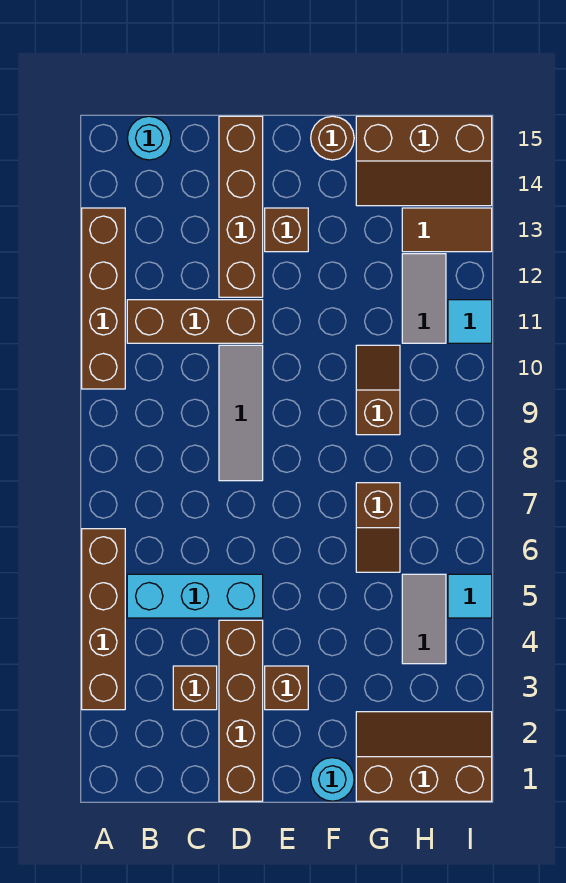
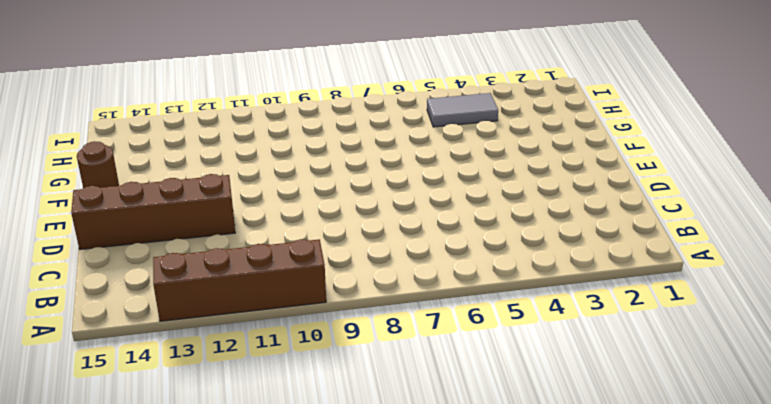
none -> brown 1x4 brick [82,529,125,710]
none -> cyan 1x3 brick [127,574,263,618]
none -> brown 1x3 brick [127,300,263,343]

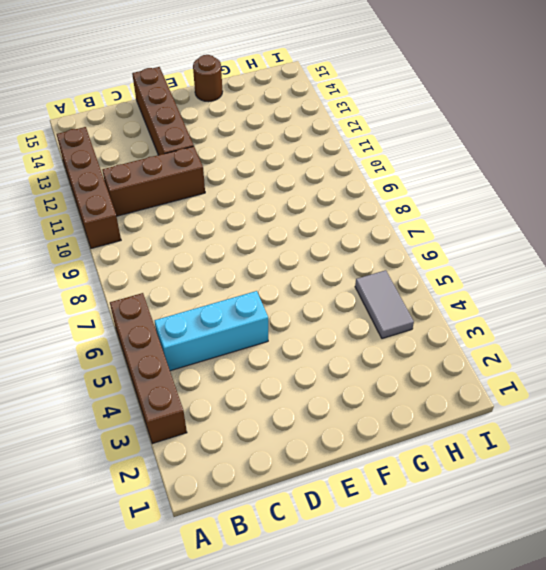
none -> cyan 1x1 round brick [127,116,171,160]
none -> brown 1x1 brick [173,666,217,710]
none -> brown 1x4 brick [219,620,263,801]

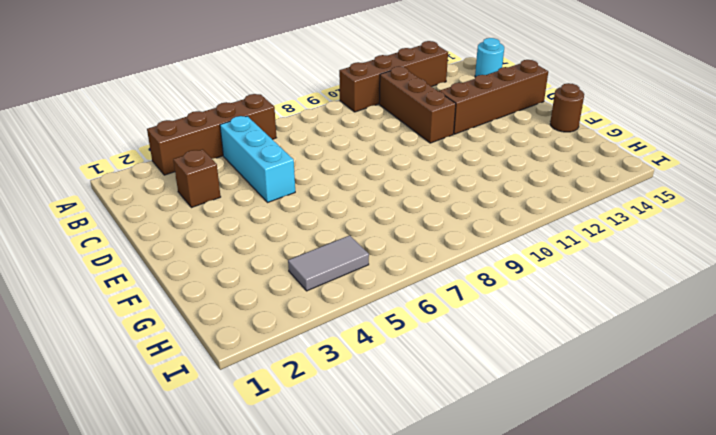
none -> brown 1x4 brick [219,620,263,801]
none -> grey 1x3 tile [219,345,263,481]
none -> brown 1x1 brick [265,666,308,710]

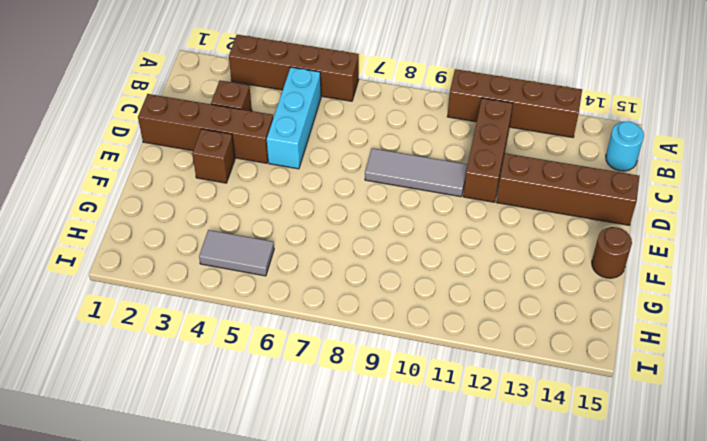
none -> brown 1x1 brick [265,208,308,252]
none -> cyan 1x1 round brick [311,758,354,801]
none -> brown 2x3 slope [356,712,492,801]

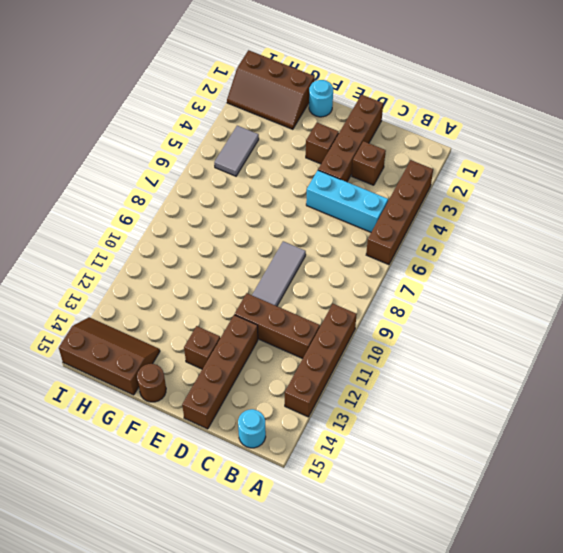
none -> brown 1x2 slope [356,483,400,572]
none -> brown 1x2 slope [356,345,400,435]
none -> grey 1x2 tile [402,254,446,343]

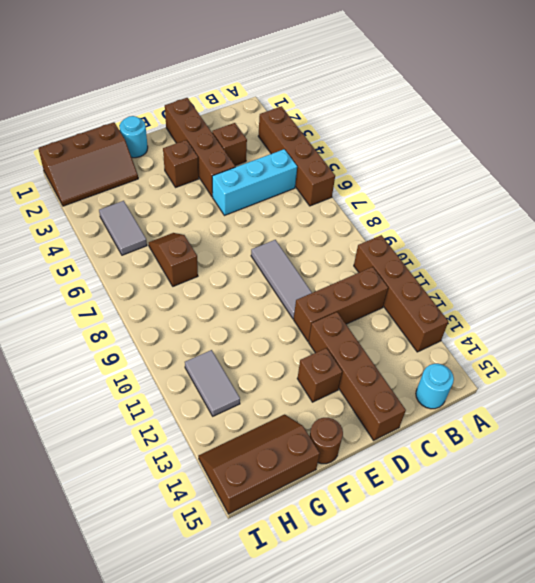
none -> brown 1x2 slope [356,345,400,435]
none -> brown 1x2 tile [402,208,492,252]
none -> cyan 1x1 tile [448,574,492,618]

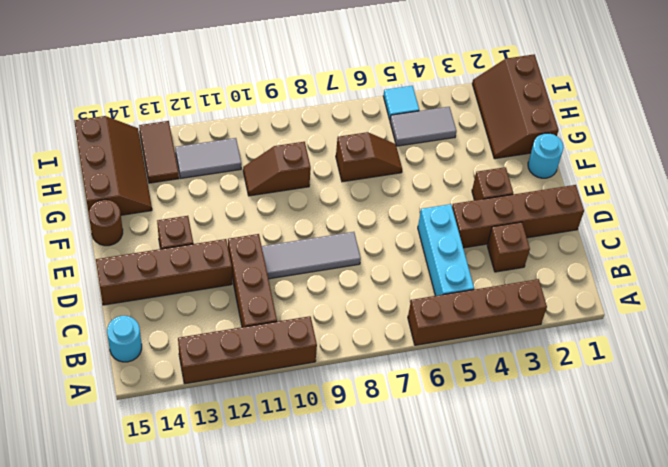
none -> cyan 1x1 tile [448,300,492,343]

